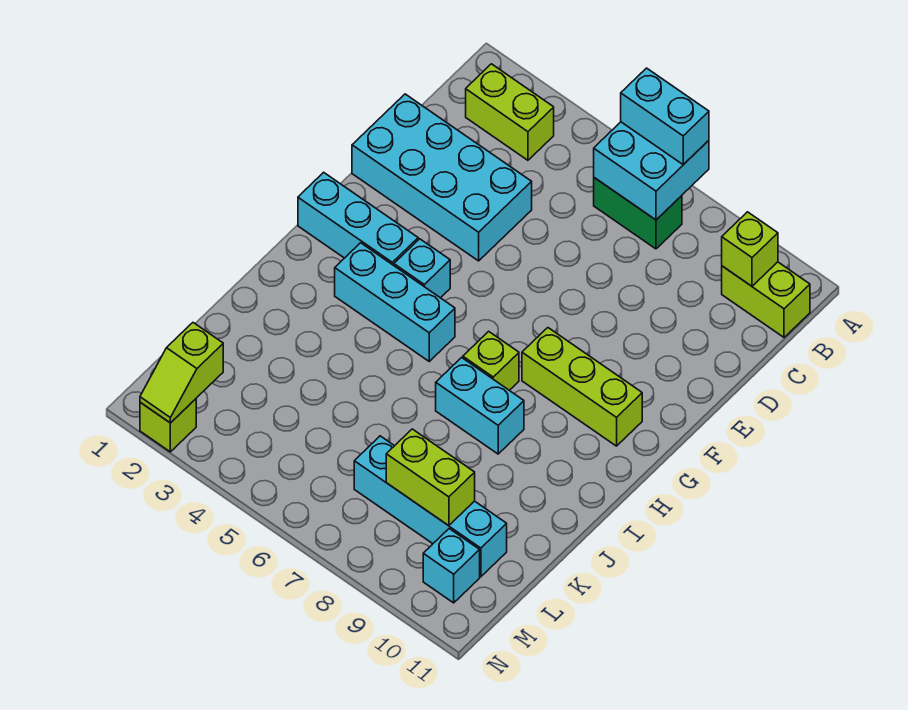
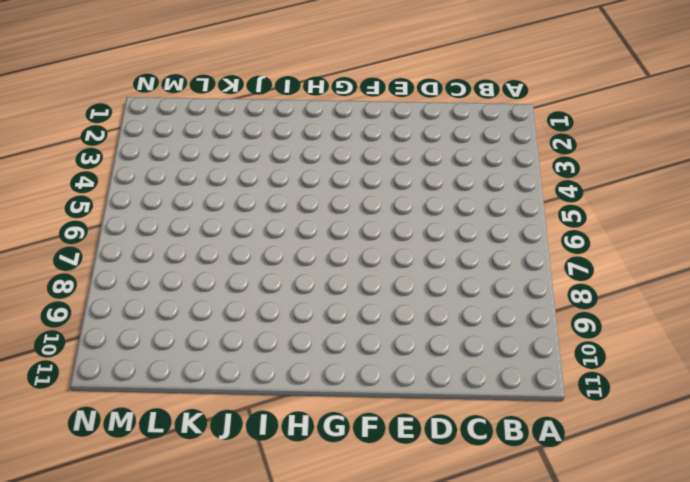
none -> lime 1x2 brick [466,64,554,160]
none -> green 1x2 brick [594,178,682,249]
none -> lime 1x2 brick [722,262,810,337]

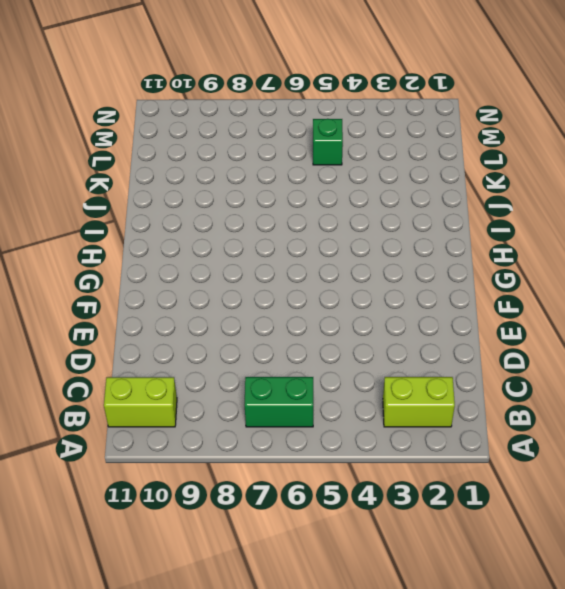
green 1x1 brick [313,119,343,165] -> none
none -> cyan 2x4 brick [352,94,532,261]
none -> cyan 1x3 brick [298,172,418,265]
none -> cyan 1x1 brick [394,239,450,298]

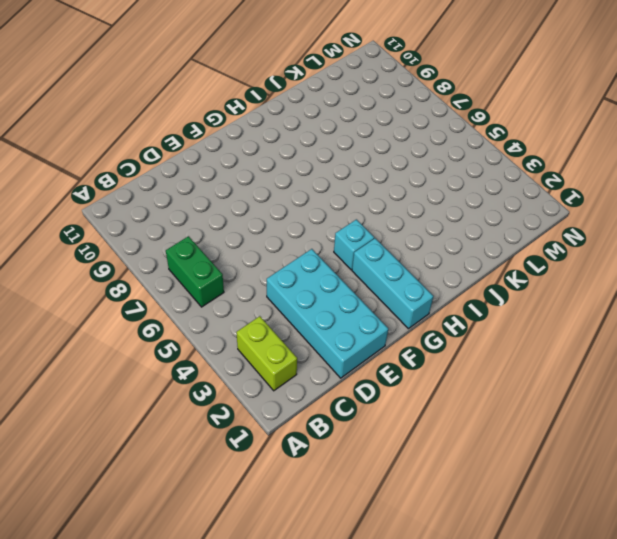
none -> lime 1x2 brick [722,262,810,337]
none -> lime 1x3 brick [522,328,642,446]
none -> cyan 1x3 brick [335,243,455,361]

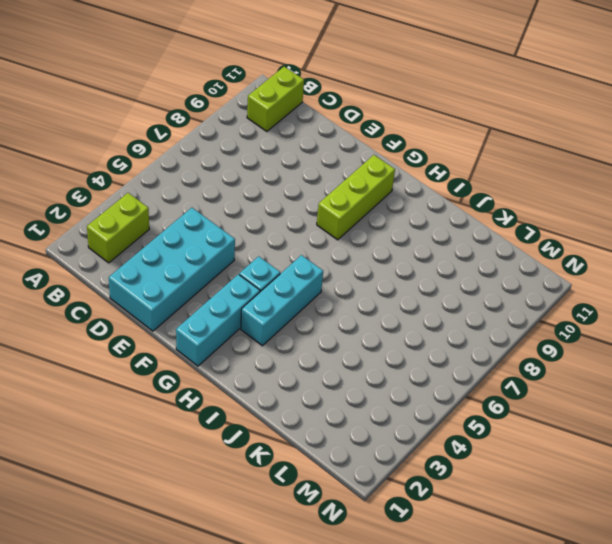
none -> green 1x2 brick [594,178,682,249]
none -> lime 1x1 brick [463,331,519,390]
none -> cyan 1x2 brick [436,358,524,454]

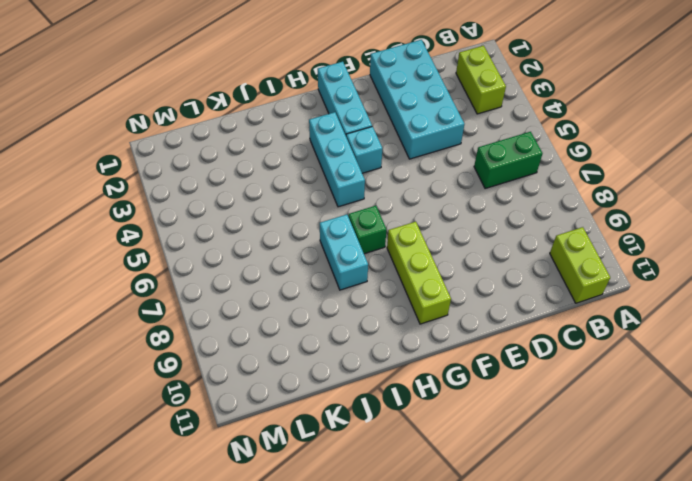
green 1x2 brick [474,132,542,189] -> green 1x2 brick turned to [594,178,682,249]
green 1x1 brick [349,206,386,254] -> lime 1x1 brick [463,331,519,390]
none -> cyan 1x4 brick [354,436,507,577]
none -> cyan 1x1 brick [423,529,480,603]
none -> lime 1x1 brick [140,399,196,452]

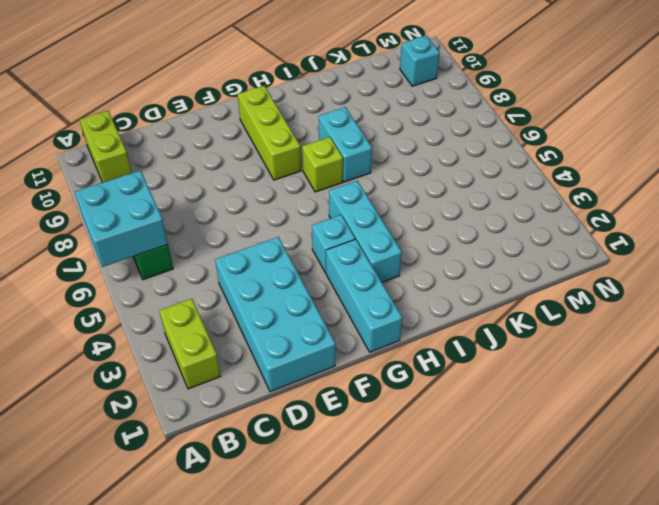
none -> cyan 1x4 brick [354,436,507,577]
none -> lime 1x1 brick [140,399,196,452]
none -> lime 1x1 brick [722,212,778,286]

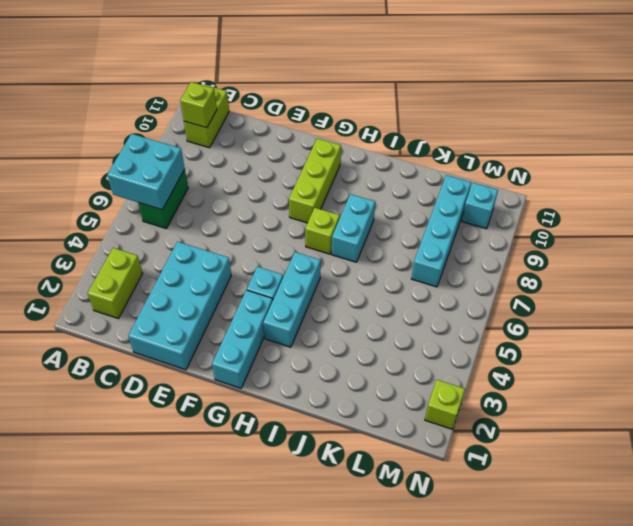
none -> lime 1x2 brick [386,429,475,526]
none -> lime 1x2 slope [140,323,223,423]
none -> cyan 1x2 brick [621,68,709,165]

